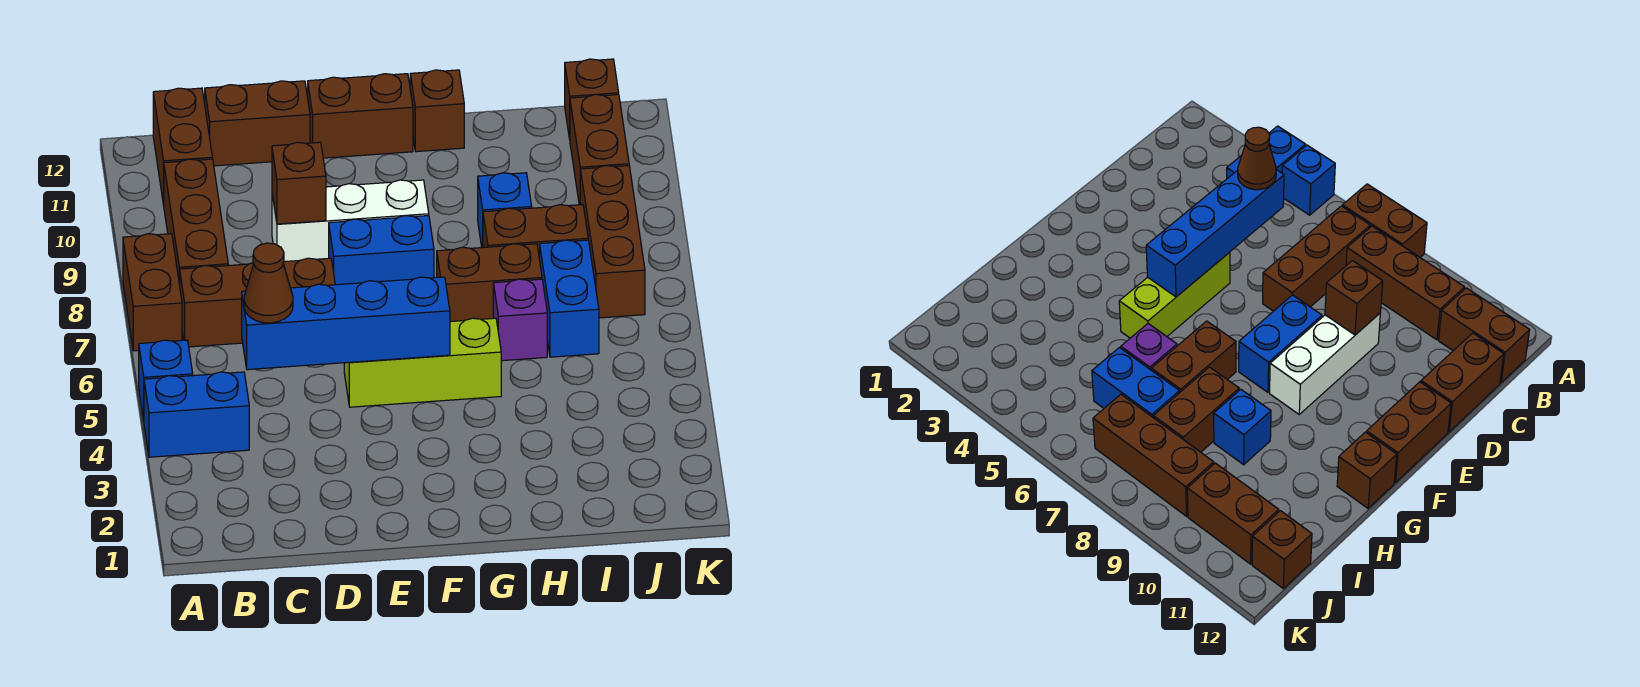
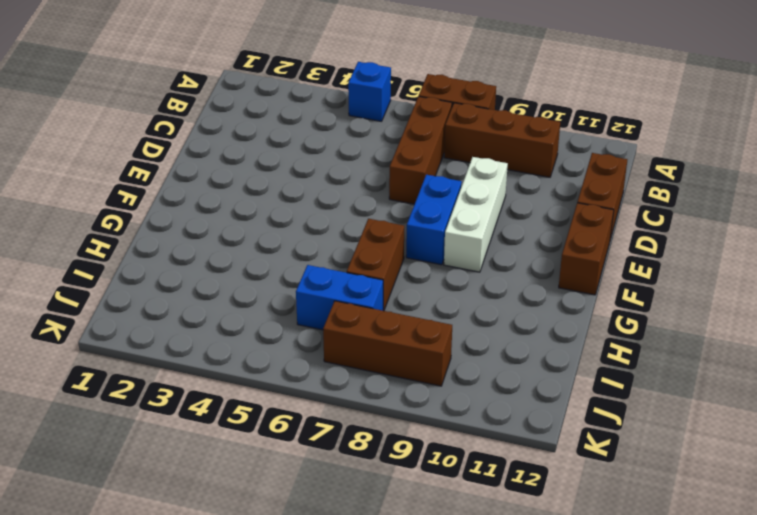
none -> blue 1x2 brick [144,372,249,457]
none -> brown 1x2 brick [153,88,212,205]
none -> lime 1x3 brick [344,318,501,407]

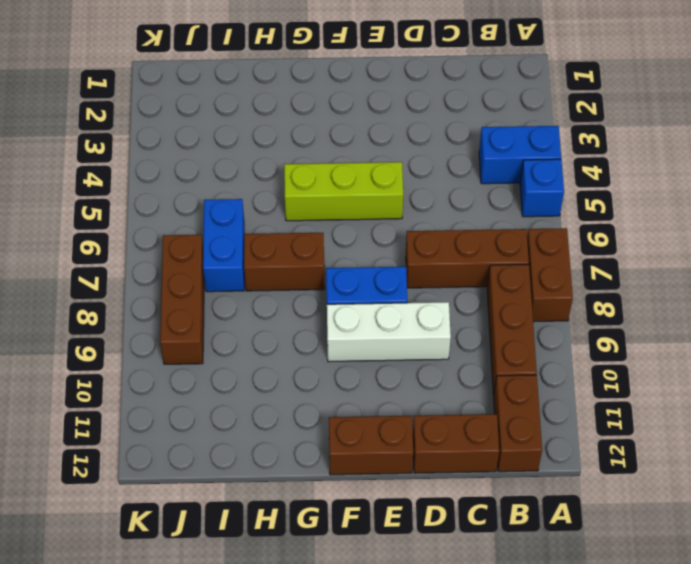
none -> brown 1x1 brick [410,70,464,152]
none -> purple 1x1 brick [493,279,547,361]
none -> brown 1x2 brick [483,205,588,259]

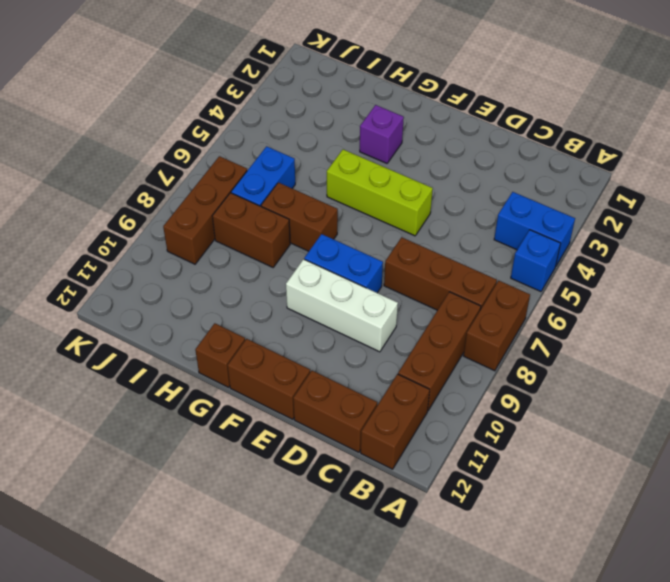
purple 1x1 brick [360,105,404,163] -> purple 1x1 brick moved to [493,279,547,361]
none -> blue 1x1 brick [478,173,532,248]
none -> brown 1x2 brick [570,95,629,205]
none -> brown 1x1 brick [565,59,619,139]

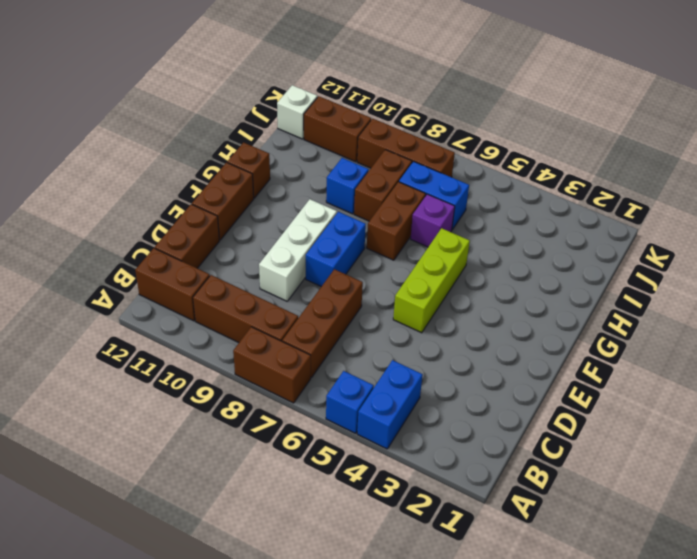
white 1x1 brick [277,85,317,139] -> brown 1x1 brick [565,59,619,139]
none -> blue 1x4 brick [242,277,450,370]
none -> brown 1x1 brick [272,142,326,224]
none -> brown 1x1 cone [244,243,293,323]

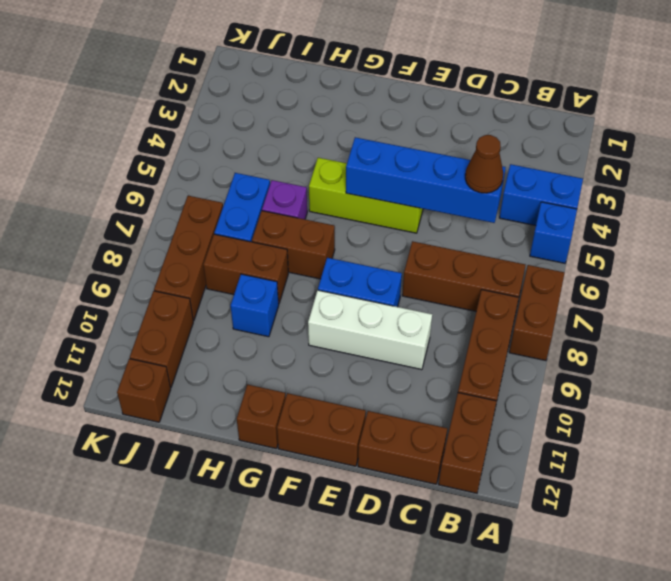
none -> brown 1x1 brick [272,142,326,224]

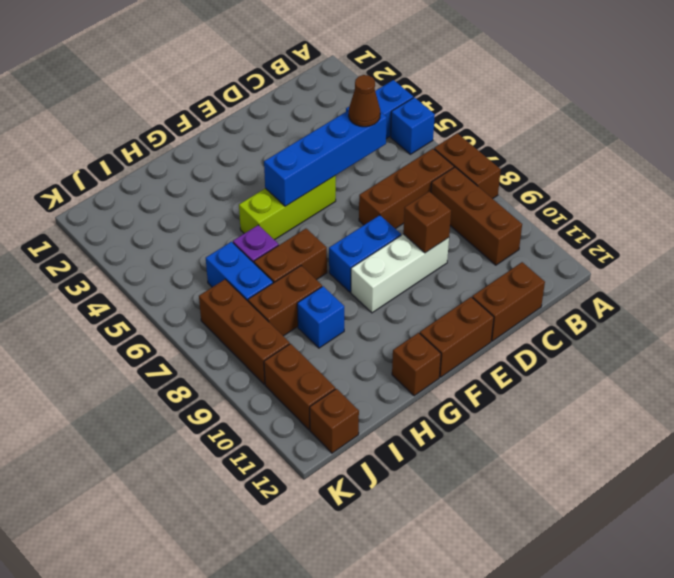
none -> brown 1x2 brick [153,88,212,205]

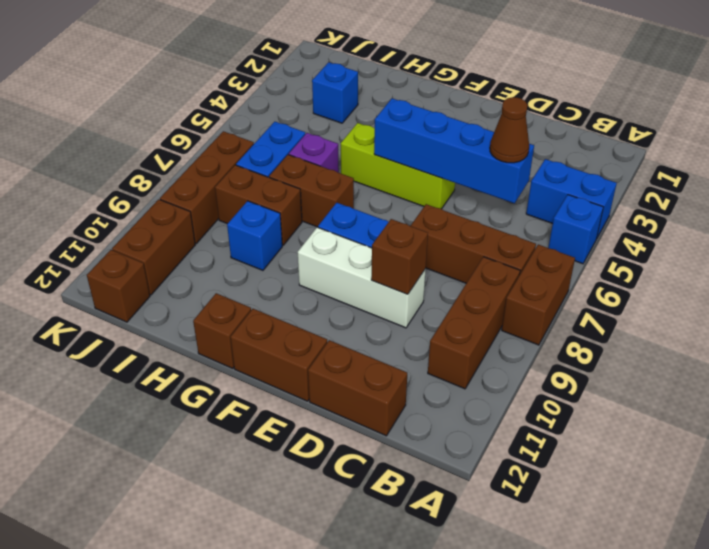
blue 1x1 brick [312,62,358,123] -> none
none -> brown 1x2 brick [153,88,212,205]

